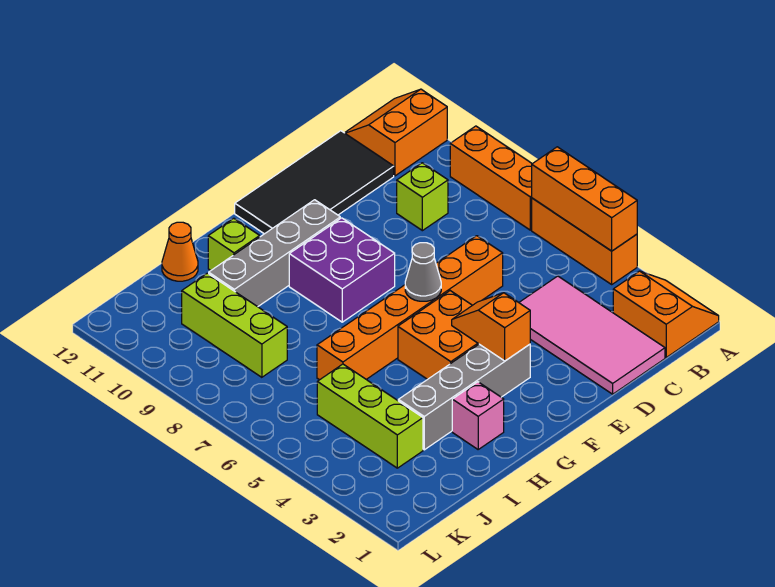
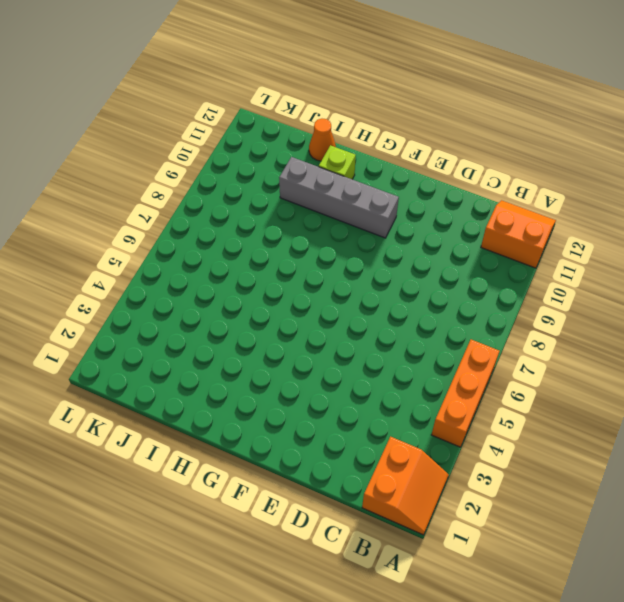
none -> orange 1x3 brick [450,126,532,230]
none -> pink 2x4 tile [519,276,665,394]
none -> lime 1x1 brick [397,163,448,231]

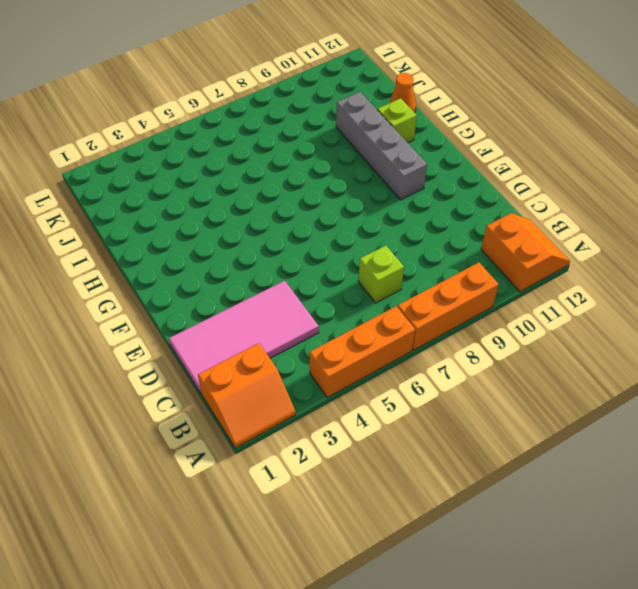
lime 1x1 brick [358,246,404,303] -> lime 1x1 brick moved to [397,163,448,231]
none -> black 2x4 tile [235,131,394,234]
none -> orange 1x6 brick [317,236,503,380]
none -> grey 1x4 brick [398,344,530,450]

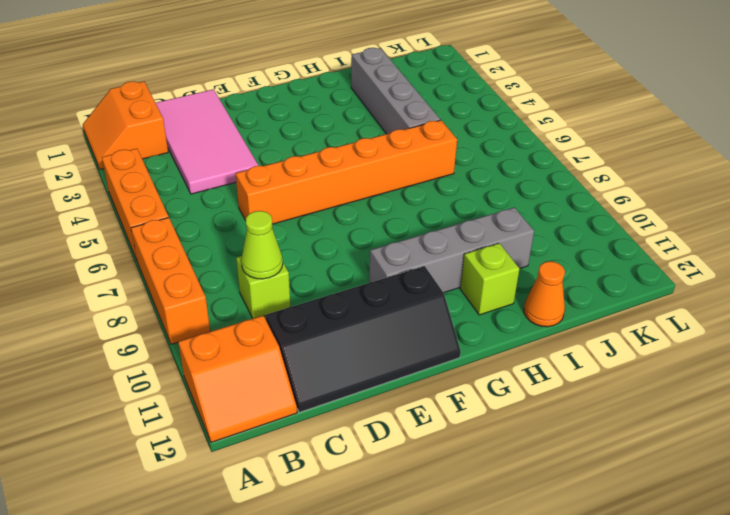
lime 1x1 cone [241,211,283,279] -> none
black 2x4 slope [266,266,461,412] -> black 2x4 tile [235,131,394,234]
grey 1x4 brick [351,48,440,134] -> grey 1x4 brick turned to [398,344,530,450]
none -> orange 2x2 brick [398,291,479,379]
none -> purple 2x2 brick [289,218,395,322]
none -> pink 1x1 brick [452,382,504,449]

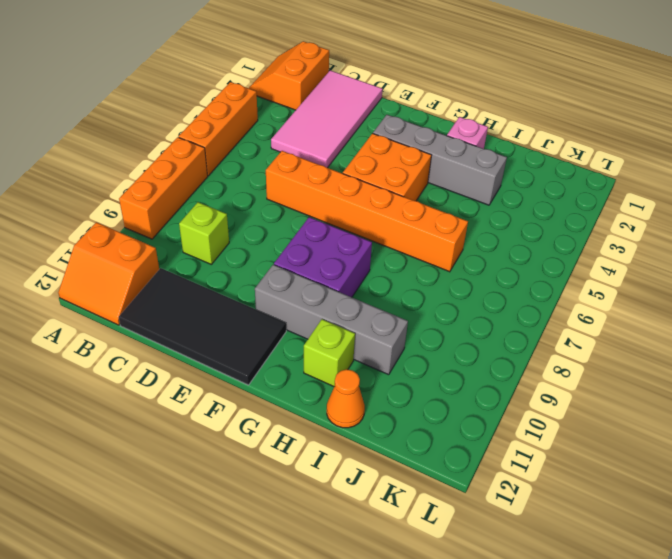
none -> lime 1x3 brick [317,364,423,468]
none -> lime 1x3 brick [182,273,287,377]
none -> orange 1x3 brick [532,147,637,251]

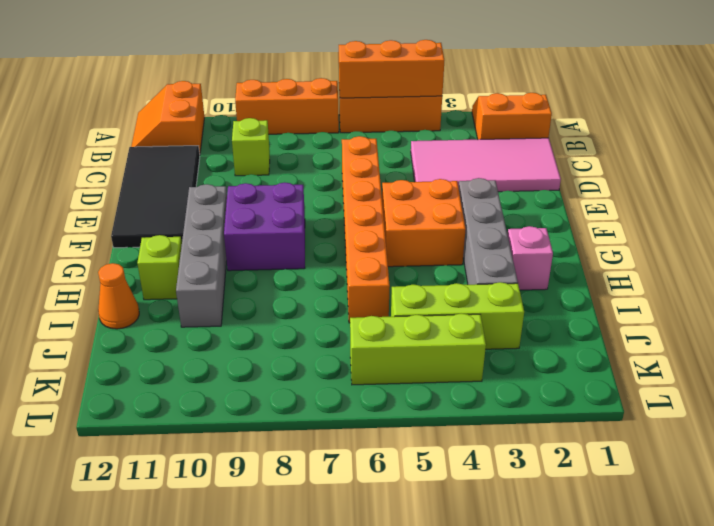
lime 1x3 brick [350,313,486,385] -> lime 1x3 brick moved to [182,273,287,377]
none -> orange 1x2 slope [452,293,530,361]
none -> grey 1x1 cone [405,243,441,301]

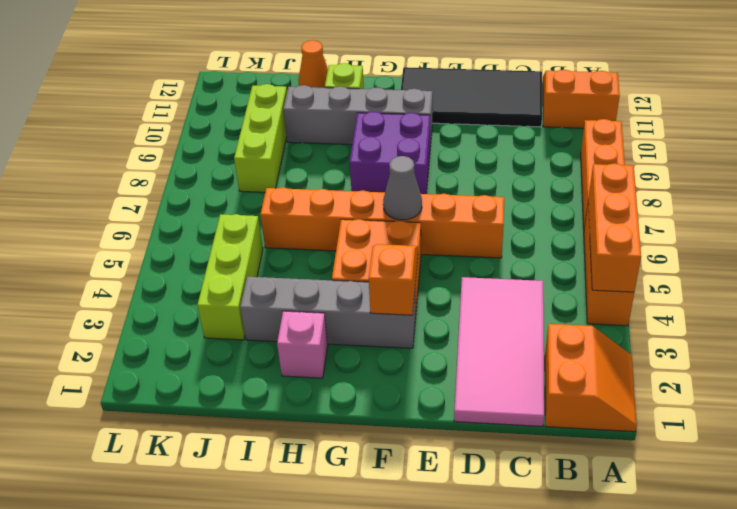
none -> lime 1x1 brick [397,163,448,231]

